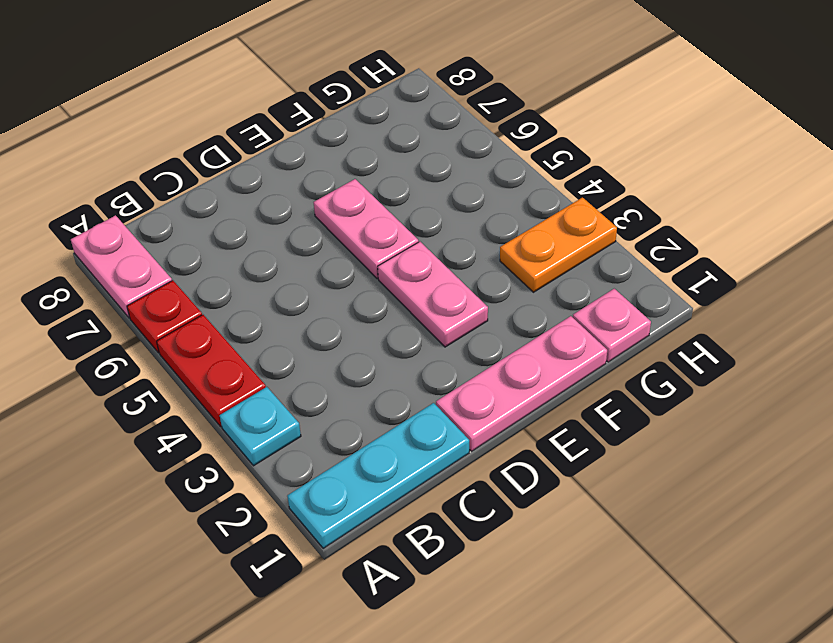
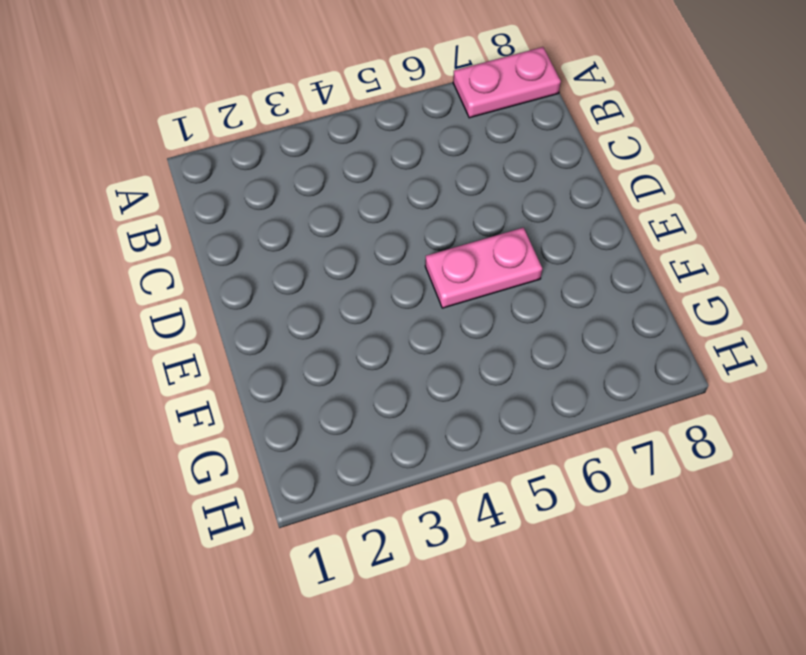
none -> cyan 1x3 plate [287,403,469,548]
none -> cyan 1x1 plate [220,387,301,466]

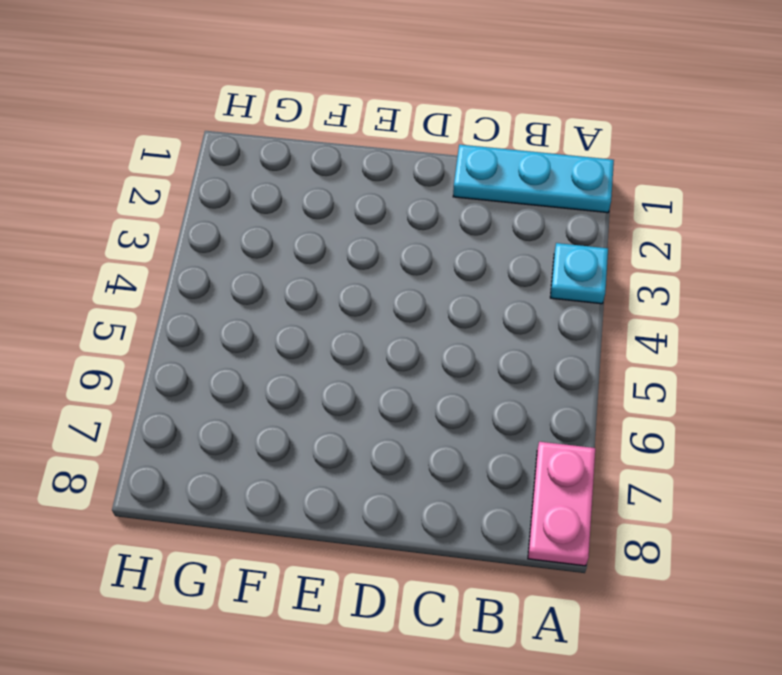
none -> red 1x2 plate [157,315,266,426]
none -> red 1x1 plate [127,280,202,353]

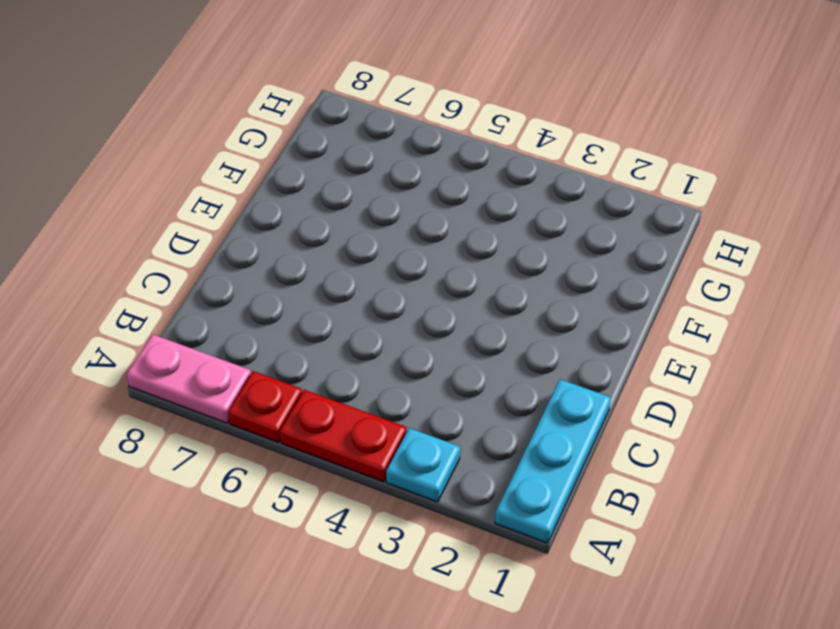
none -> pink 1x3 plate [436,316,607,451]
none -> pink 1x2 plate [378,242,488,347]

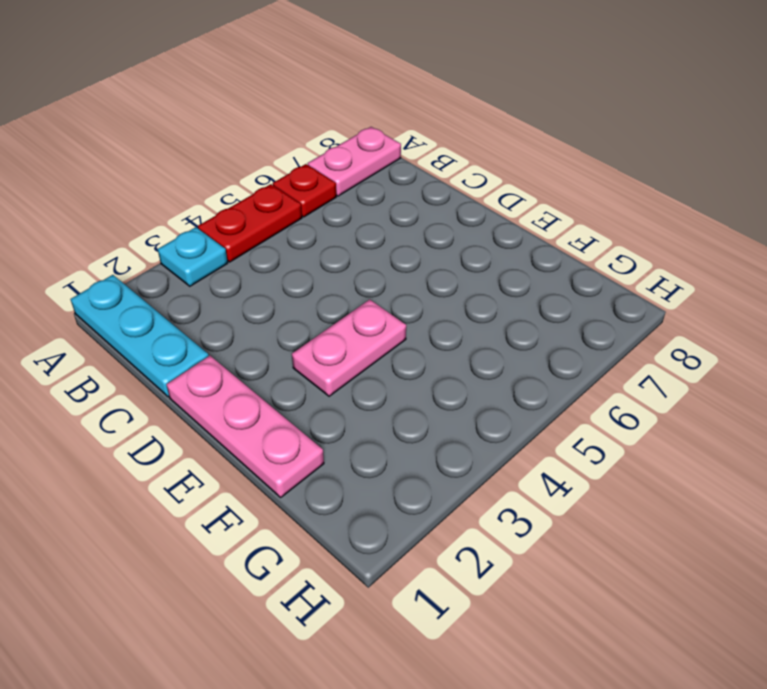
none -> pink 1x2 plate [314,179,419,278]
none -> pink 1x1 plate [573,289,651,362]

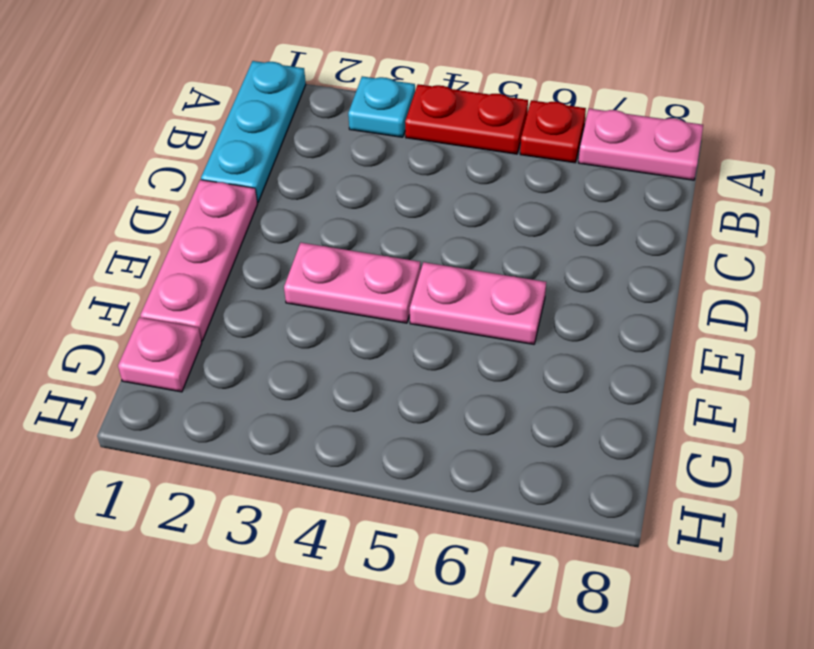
none -> orange 1x2 plate [500,198,617,292]

